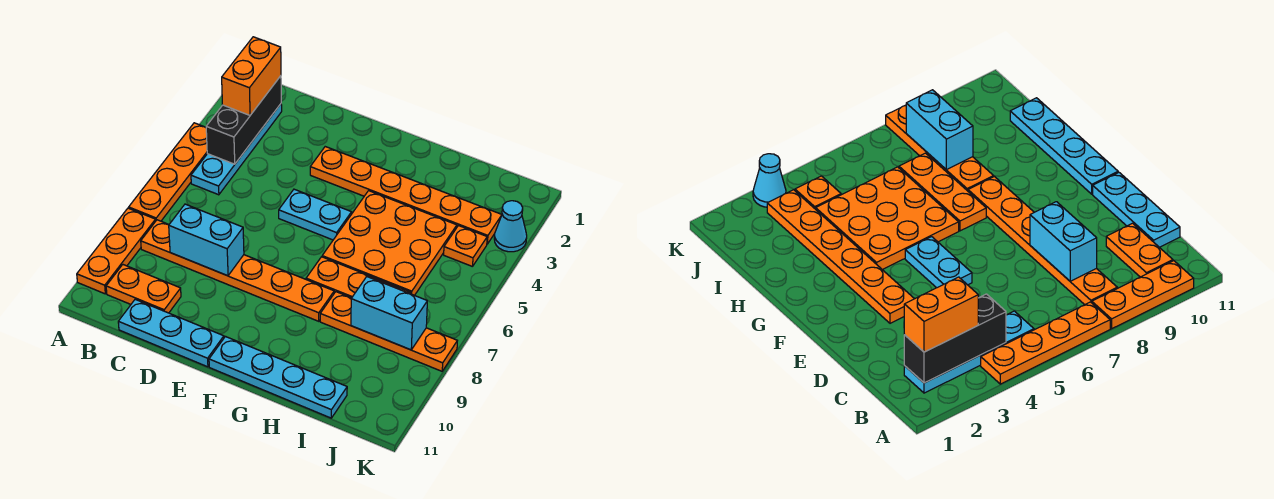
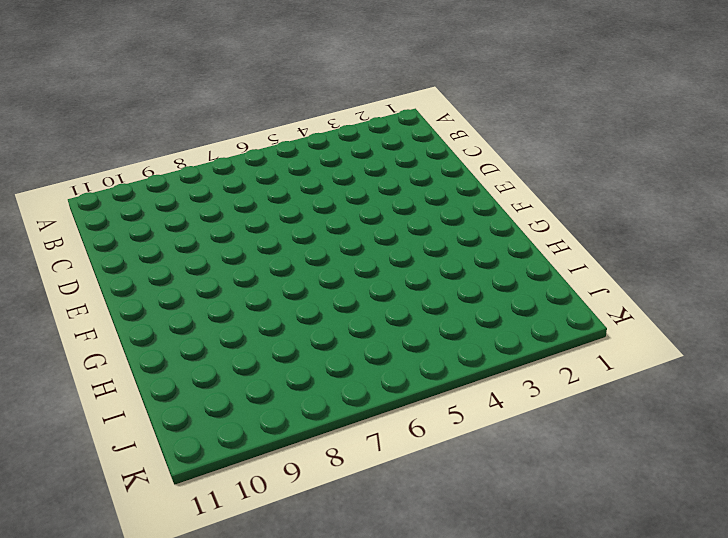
none -> orange 1x4 plate [129,123,207,221]
none -> orange 1x3 plate [77,208,156,294]
none -> cyan 1x4 plate [191,104,282,195]

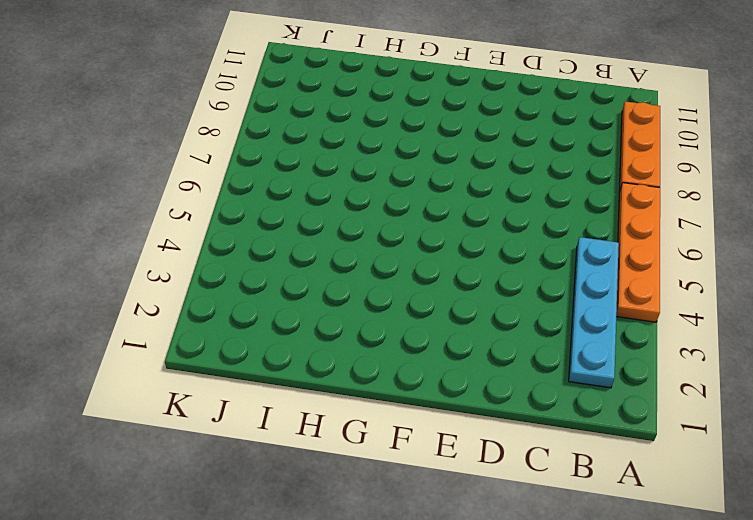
none -> orange 1x6 plate [141,220,334,321]
none -> orange 1x2 plate [106,265,181,313]
none -> cyan 1x3 plate [118,299,224,367]

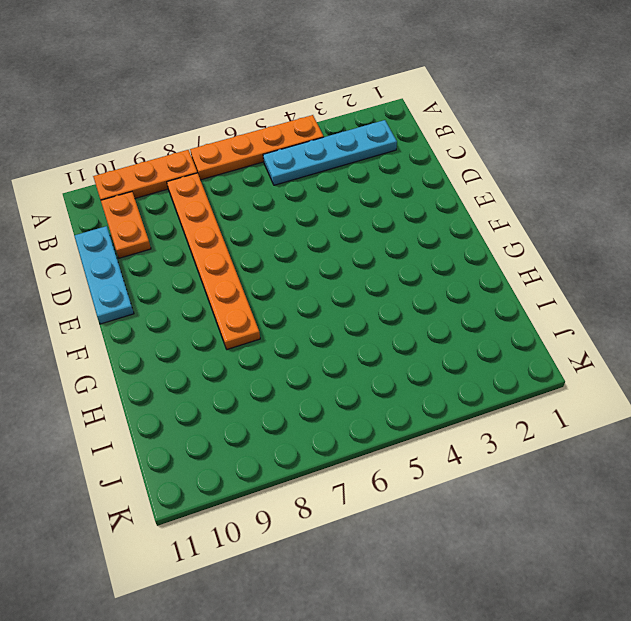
none -> orange 1x6 plate [310,147,502,244]
none -> cyan 1x2 plate [279,189,352,240]
none -> cyan 1x4 plate [209,337,347,418]

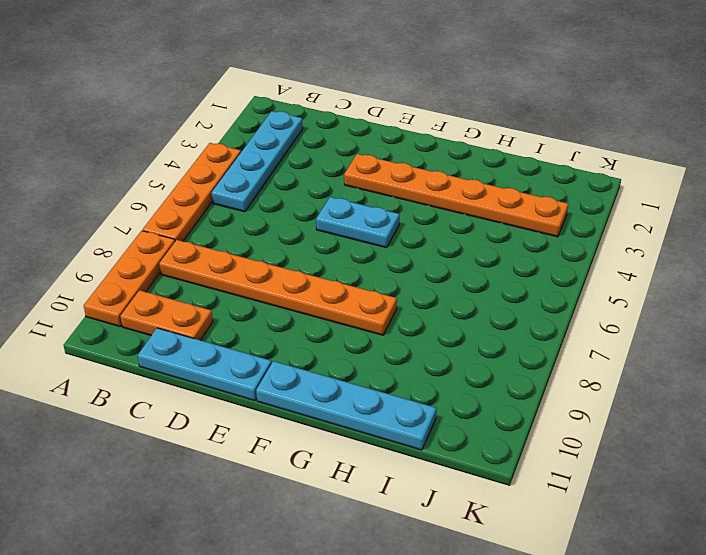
none -> orange 3x3 plate [322,191,457,295]
none -> orange 1x3 plate [306,257,411,298]
none -> orange 1x4 plate [320,292,457,371]

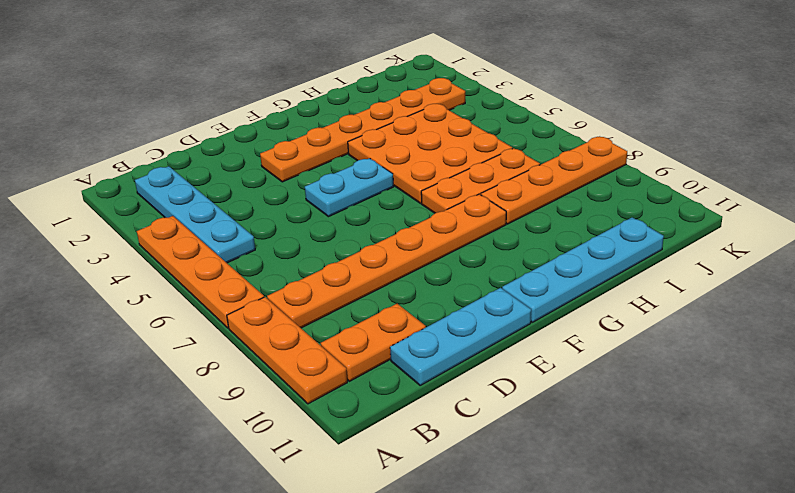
none -> orange 1x1 plate [444,226,487,267]
none -> cyan 1x1 cone [494,201,527,252]
none -> black 1x3 brick [206,76,281,164]

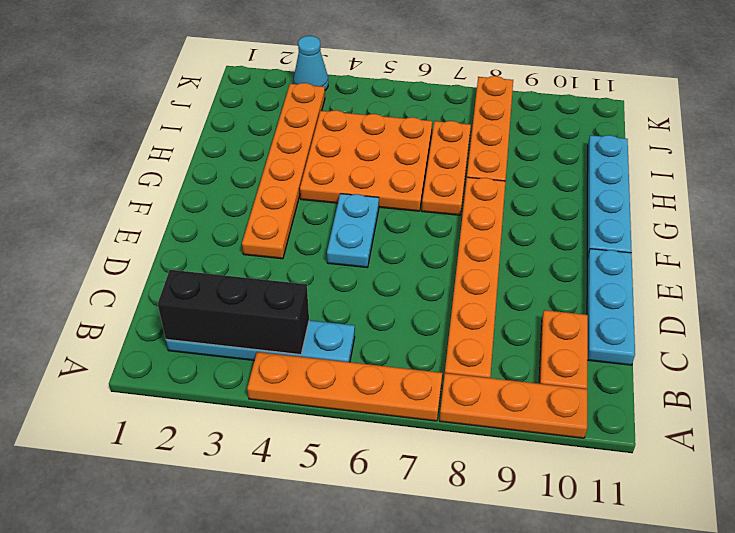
none -> orange 1x1 plate [444,226,487,267]
none -> cyan 1x2 brick [169,204,244,276]
none -> cyan 1x2 brick [351,277,427,350]

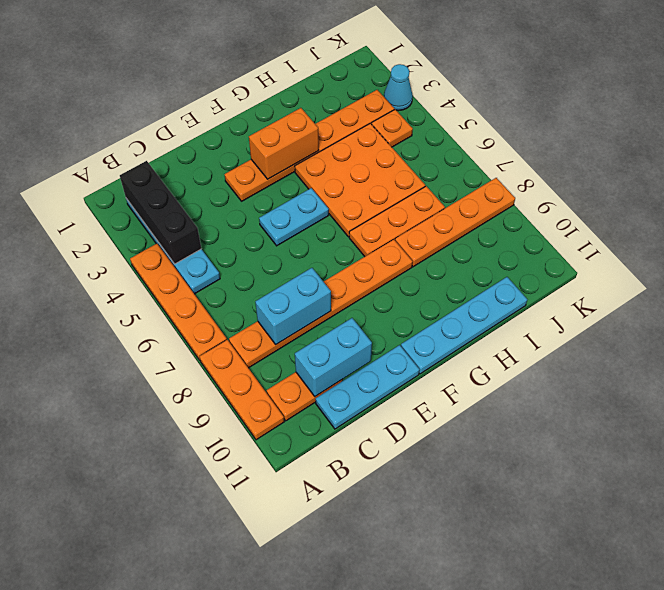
cyan 1x2 brick [295,318,372,396] -> cyan 1x2 brick moved to [351,277,427,350]
orange 1x2 brick [249,108,319,179] -> orange 1x2 brick turned to [222,37,281,115]

